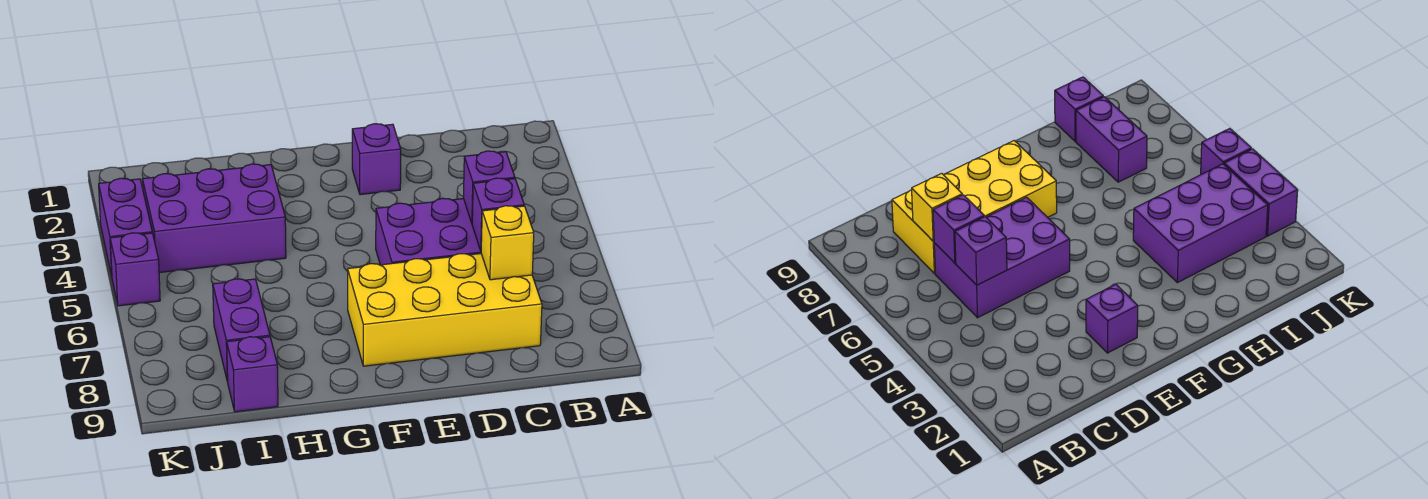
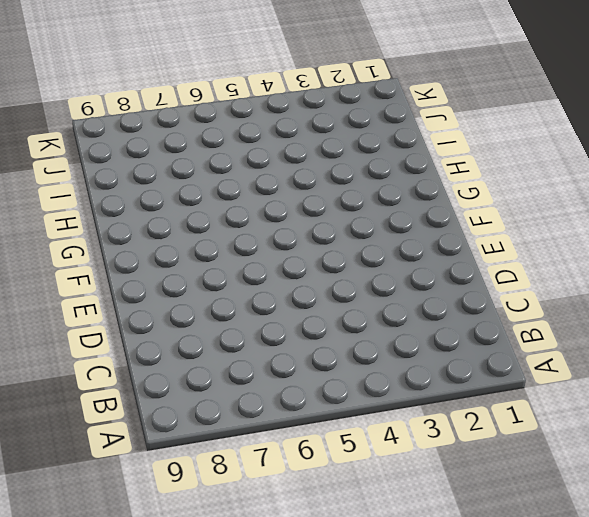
none -> purple 2x3 brick [376,198,481,265]
none -> yellow 2x4 brick [348,254,542,366]

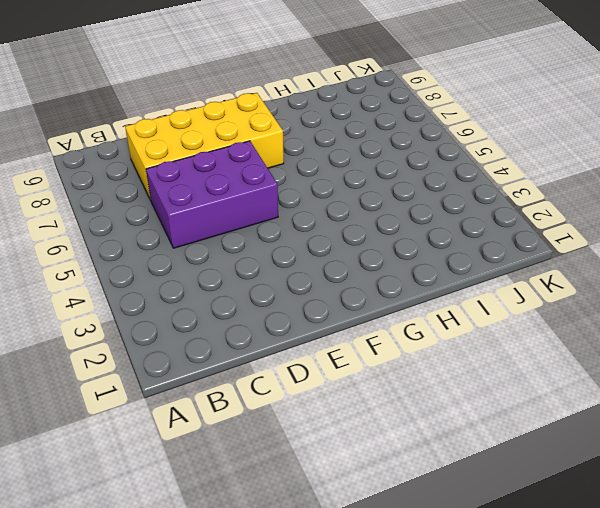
none -> purple 1x1 brick [352,124,401,195]
none -> purple 2x3 brick [142,164,286,273]

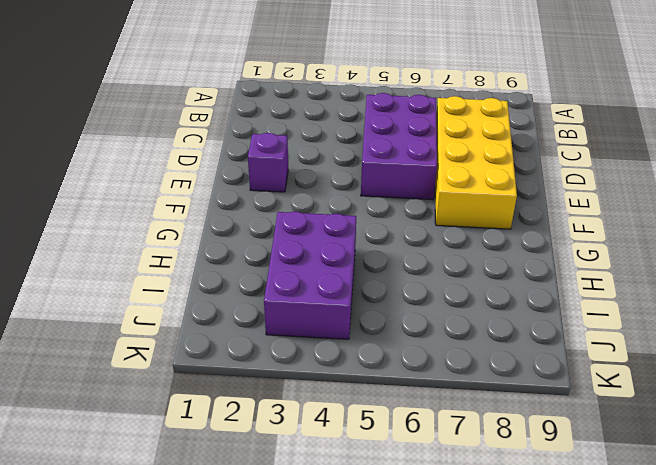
none -> purple 1x2 brick [213,279,270,382]
none -> purple 1x1 brick [227,337,278,412]

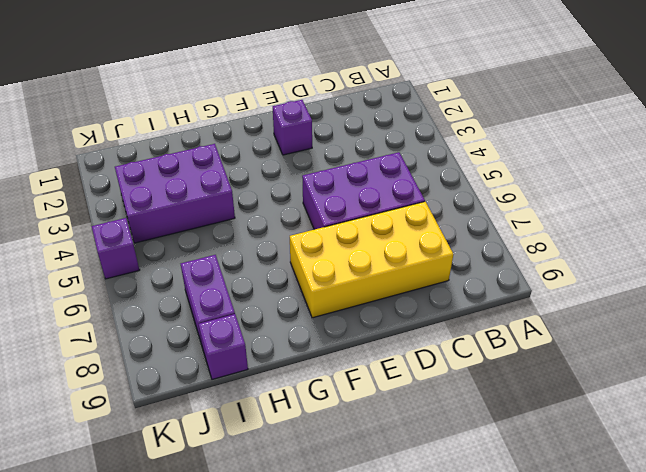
none -> purple 1x2 brick [99,178,152,276]
none -> purple 1x1 brick [463,151,515,223]

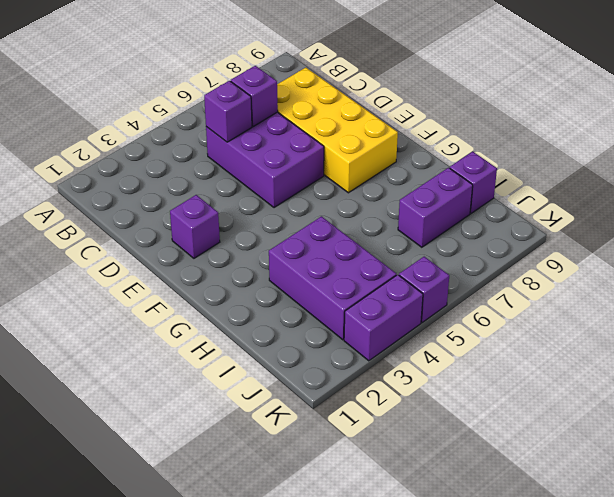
none -> yellow 1x1 brick [481,206,534,280]

